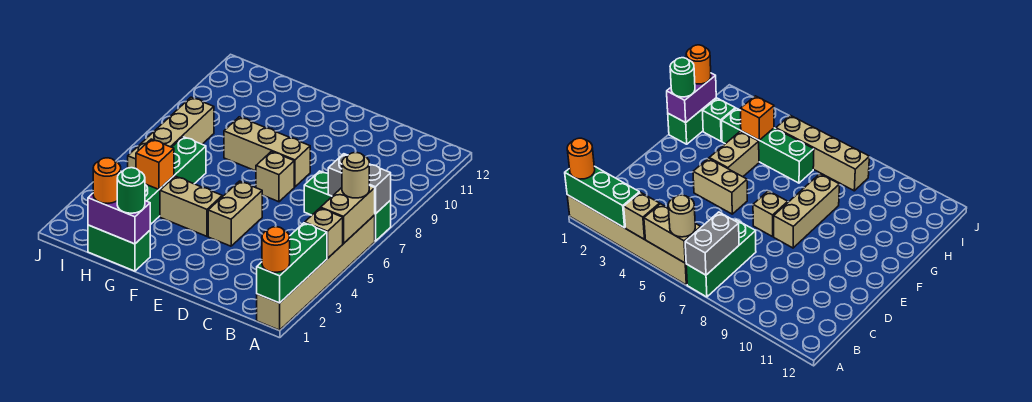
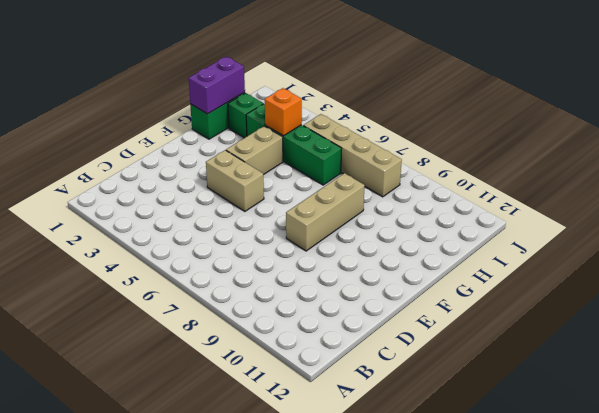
none -> tan 1x6 brick [257,215,375,330]
none -> green 1x3 brick [304,171,391,241]
none -> tan 1x1 brick [256,152,294,202]

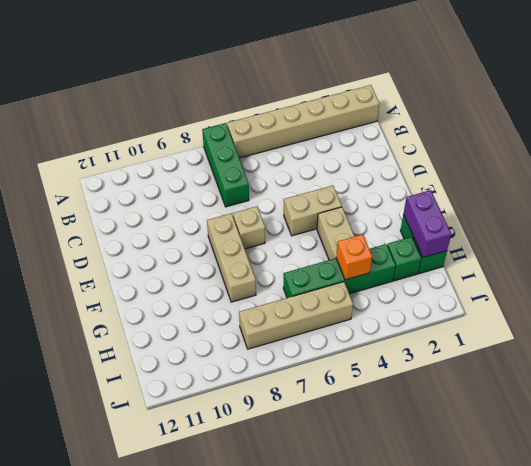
none -> green 1x3 brick [257,223,327,303]
none -> tan 1x1 brick [305,208,343,258]
none -> tan 1x2 brick [321,185,375,243]

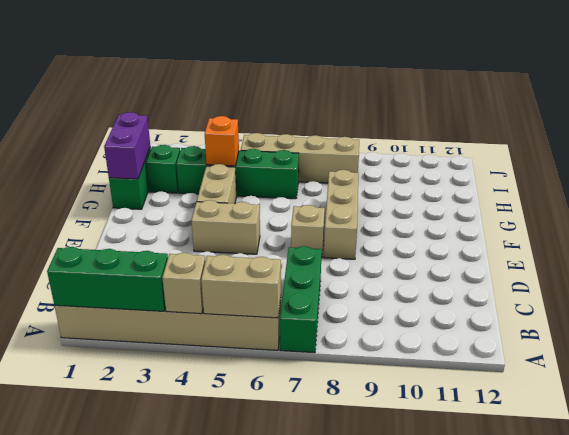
none -> grey 1x2 brick [328,154,391,214]
none -> orange 1x1 round brick [262,227,290,272]
none -> tan 1x1 round brick [342,153,369,198]

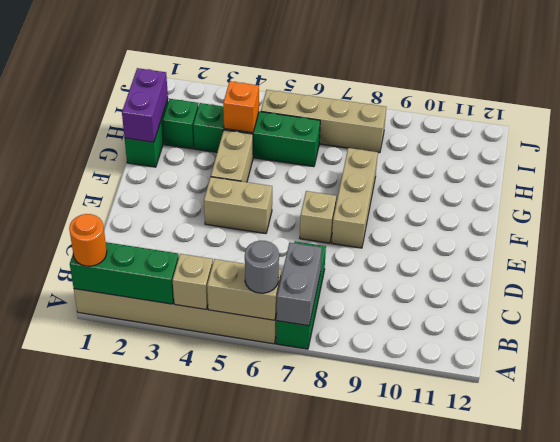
grey 1x1 round brick [245,241,279,293] -> tan 1x1 round brick [342,153,369,198]
none -> green 1x1 round brick [117,168,145,213]
none -> orange 1x1 round brick [93,158,121,203]

